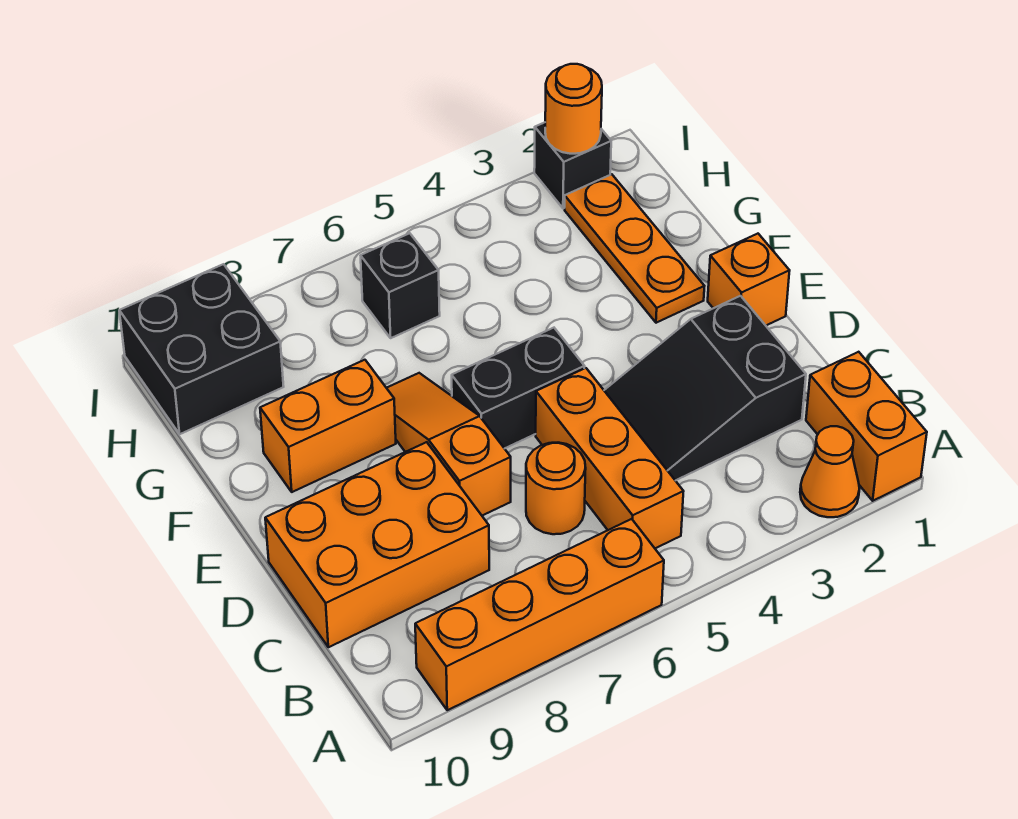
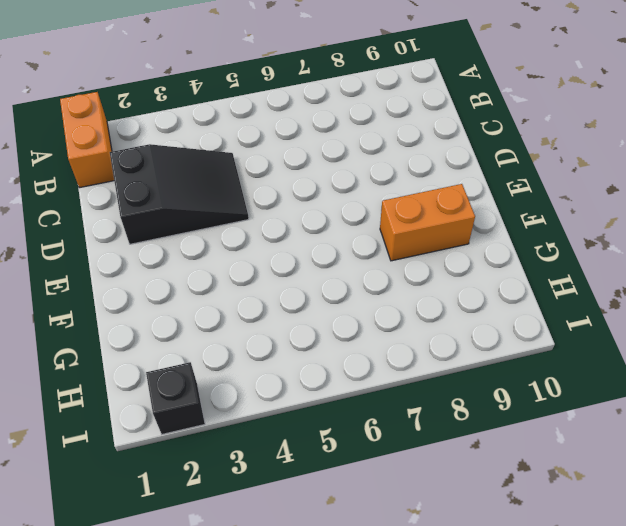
none -> orange 1x1 cone [800,426,860,517]
none -> orange 1x4 brick [415,519,664,710]
none -> orange 1x3 brick [536,368,684,548]

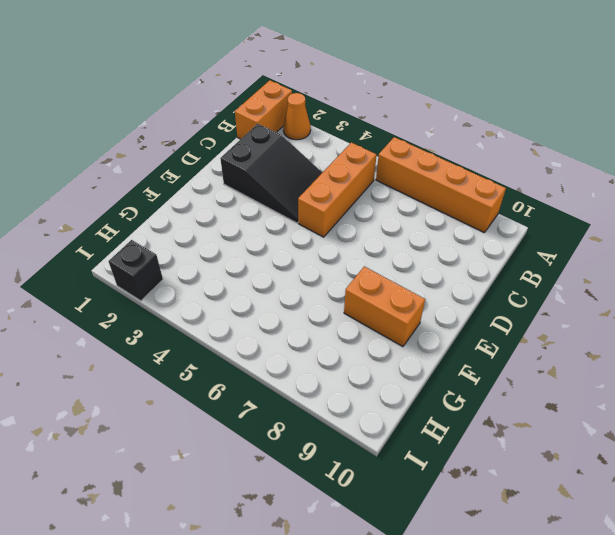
none -> orange 1x1 round brick [526,443,586,534]
none -> orange 2x3 brick [265,442,489,647]
none -> orange 1x3 slope [387,373,511,516]

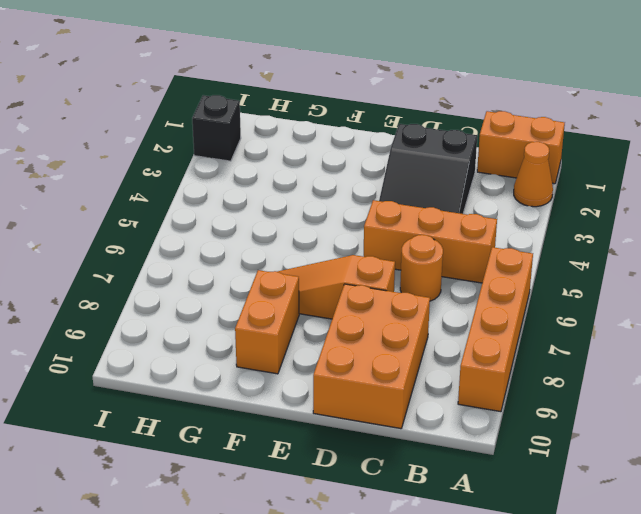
none -> orange 1x1 brick [708,234,790,325]
none -> black 1x2 brick [452,328,585,449]
none -> orange 1x3 plate [565,174,704,323]

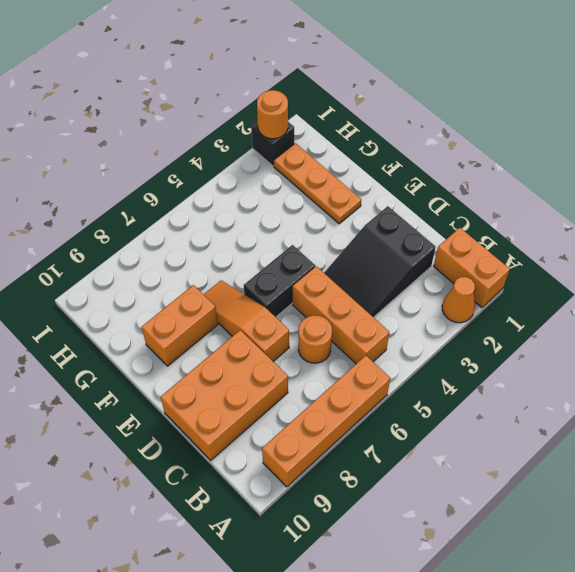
none -> orange 1x1 brick [708,234,790,325]
none -> black 1x1 brick [361,233,440,338]
none -> black 2x2 brick [119,264,284,434]

